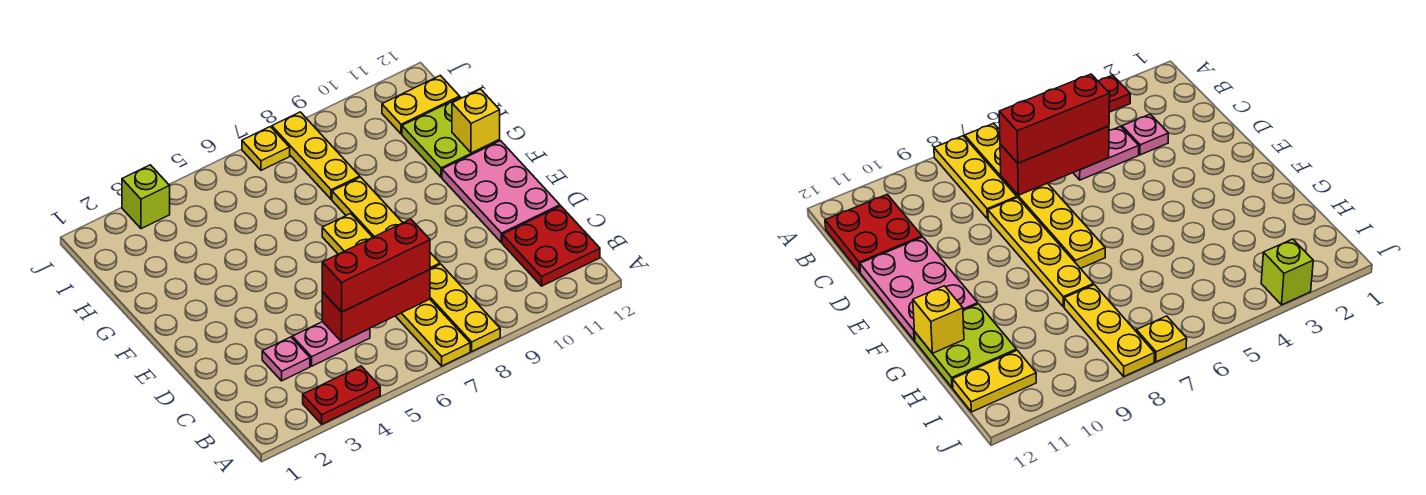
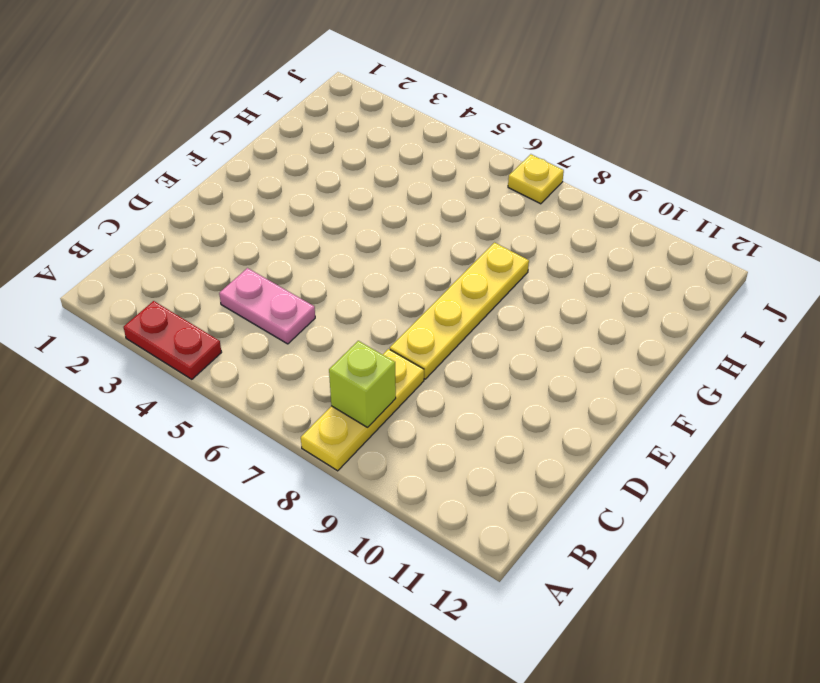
lime 1x1 brick [329,341,396,427] -> lime 1x1 brick moved to [122,165,170,229]
none -> yellow 1x6 plate [322,214,470,366]
none -> red 2x2 plate [502,206,600,286]
none -> pink 1x1 plate [262,337,310,381]

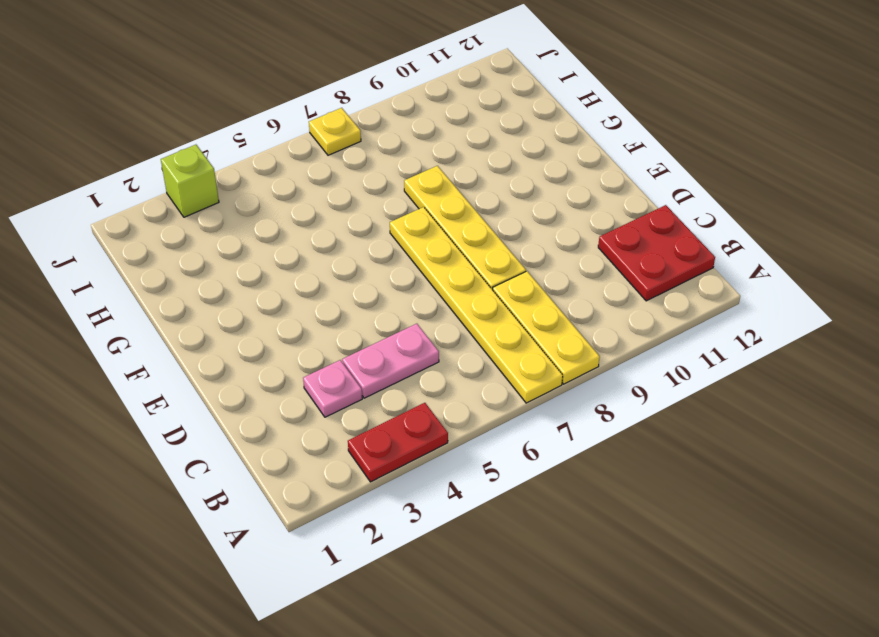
none -> pink 2x3 plate [442,141,560,243]
none -> lime 2x2 plate [402,97,500,177]
none -> yellow 1x3 plate [272,112,360,199]

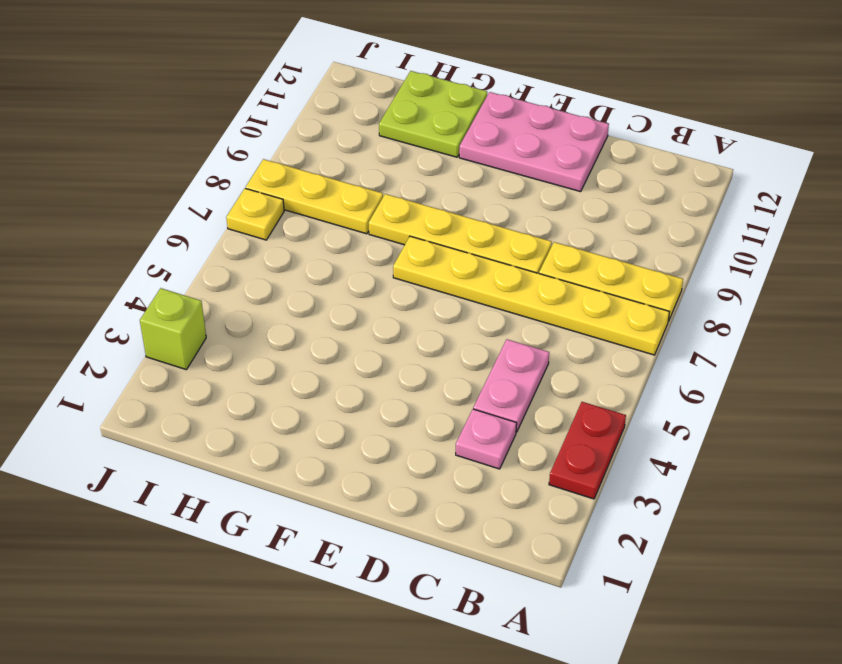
none -> red 2x2 plate [502,206,600,286]
none -> yellow 1x2 plate [382,75,460,134]
none -> red 1x3 brick [322,270,430,342]

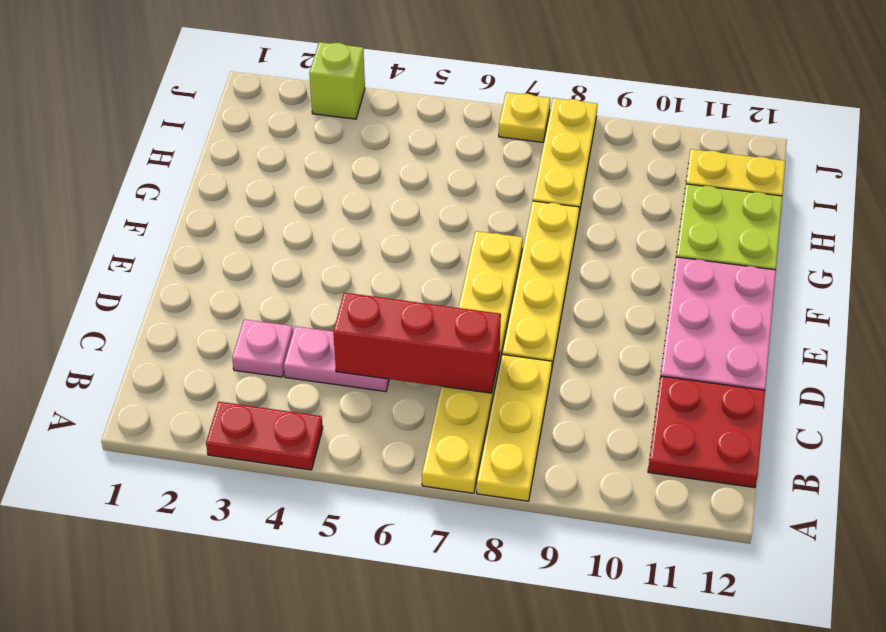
none -> yellow 1x1 brick [452,89,500,153]
none -> red 1x3 brick [322,219,430,312]

